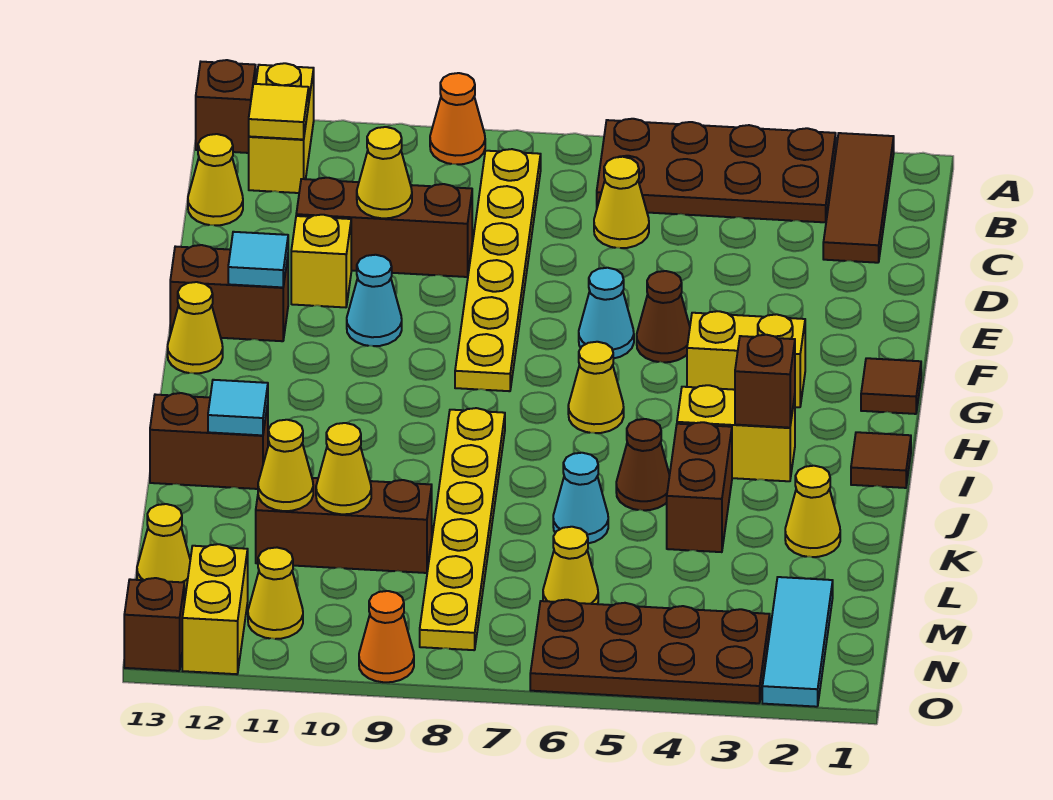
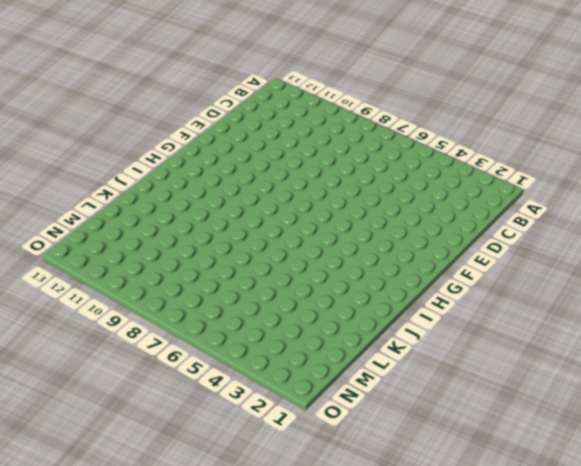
none -> brown 1x3 tile [823,133,894,263]
none -> brown 2x4 plate [597,119,836,222]
none -> orange 1x1 cone [430,73,485,164]
none -> yellow 1x2 brick [249,63,314,193]

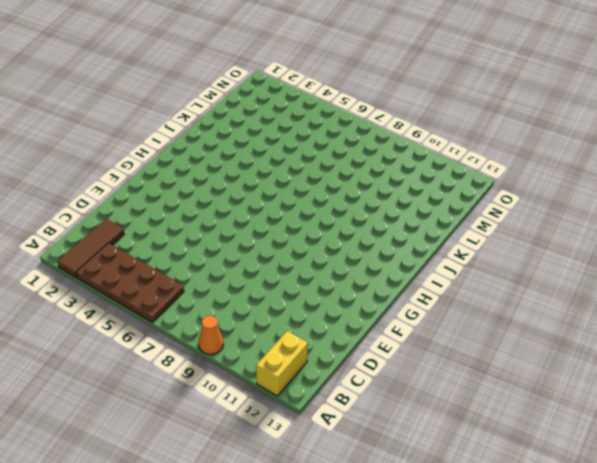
none -> brown 1x1 brick [196,60,256,153]
none -> yellow 1x6 plate [455,149,541,391]
none -> yellow 1x1 cone [594,157,649,248]
none -> yellow 1x1 cone [188,134,243,225]

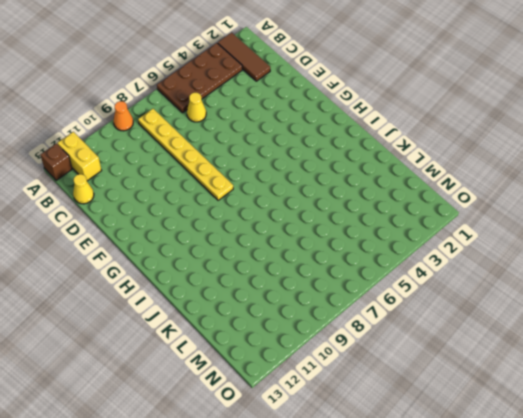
none -> brown 1x3 brick [296,178,472,277]
none -> yellow 1x1 brick [291,215,351,307]
none -> brown 1x1 cone [637,271,690,362]
none -> cyan 1x1 cone [579,268,634,359]

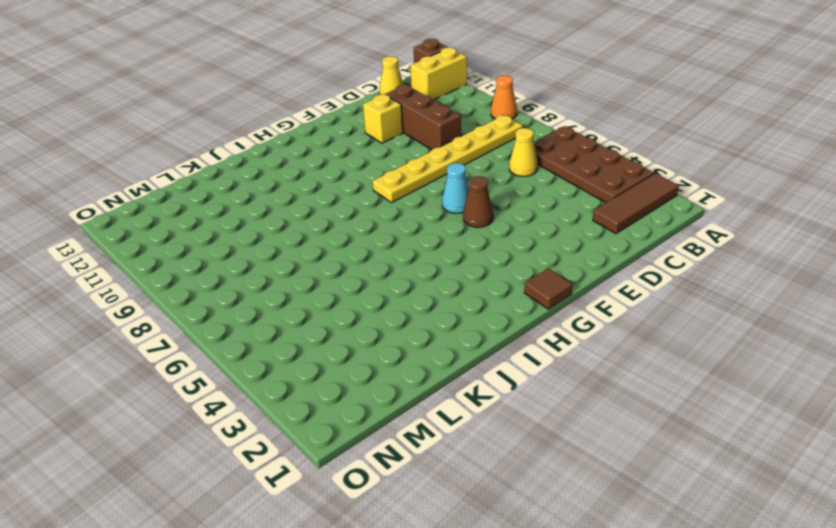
none -> cyan 1x1 cone [347,255,402,346]
none -> brown 1x2 brick [170,245,288,341]
none -> yellow 1x2 brick [687,311,805,407]
none -> yellow 1x1 cone [168,282,223,373]

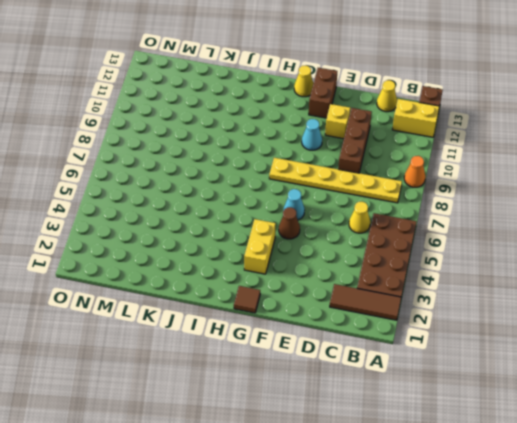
none -> yellow 1x1 cone [568,342,624,433]
none -> brown 1x1 tile [851,432,911,488]
none -> yellow 1x2 brick [677,385,795,481]
none -> yellow 1x6 plate [420,408,505,650]

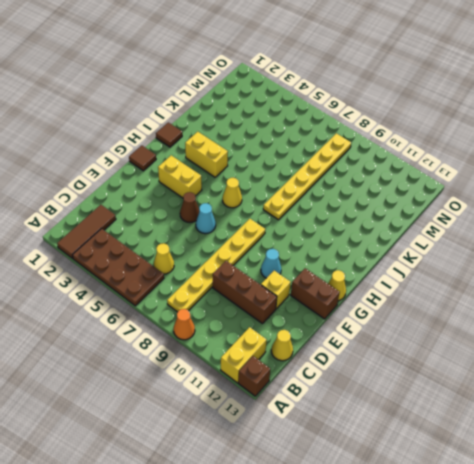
none -> brown 1x2 brick [667,422,732,552]
none -> brown 1x1 cone [616,419,670,510]
none -> brown 1x2 brick [150,393,268,489]
none -> yellow 1x1 cone [785,466,840,557]

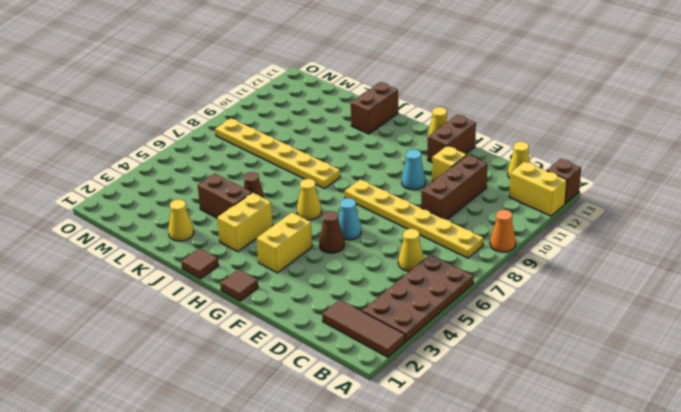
none -> cyan 1x1 cone [553,453,608,543]
none -> brown 1x3 brick [256,478,432,573]
none -> cyan 1x3 tile [762,577,833,707]
none -> yellow 1x1 cone [543,527,598,604]

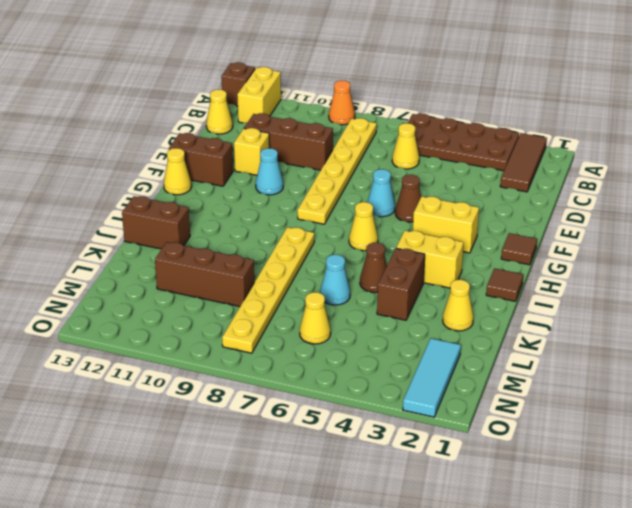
none -> yellow 1x1 cone [137,504,190,590]
none -> brown 2x4 plate [530,600,770,703]
none -> yellow 1x1 cone [248,548,303,639]
none -> yellow 1x2 brick [182,544,248,674]

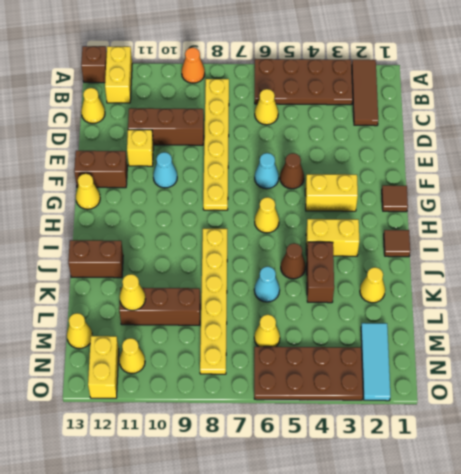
none -> orange 1x1 cone [359,591,414,682]
none -> brown 1x1 brick [124,578,184,671]
none -> yellow 1x1 tile [249,84,309,139]
none -> yellow 1x1 cone [357,127,412,218]

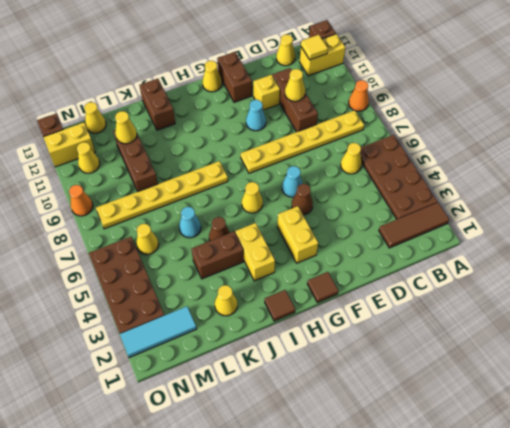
none -> cyan 1x1 tile [228,232,288,287]
none -> brown 1x1 brick [735,335,795,428]
none -> cyan 1x1 tile [208,380,268,435]
none -> yellow 1x1 cone [316,423,371,514]

